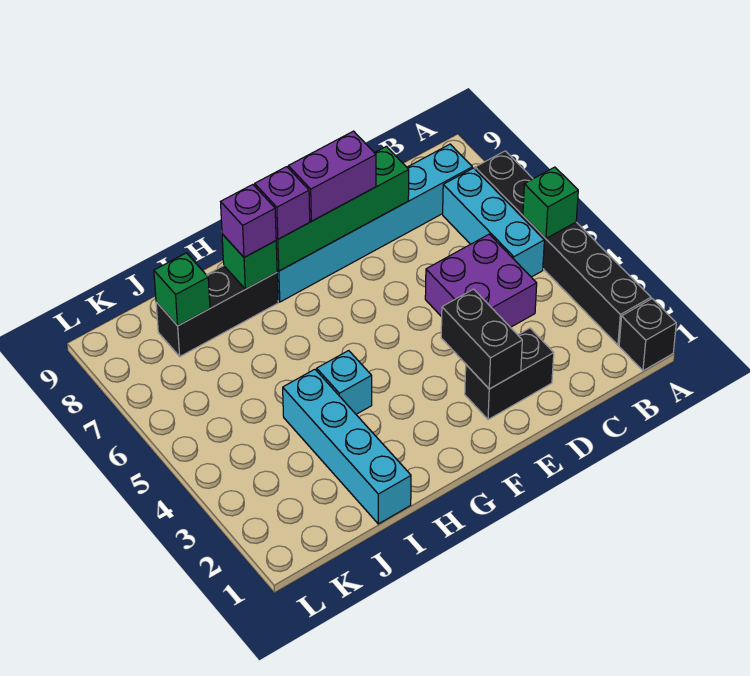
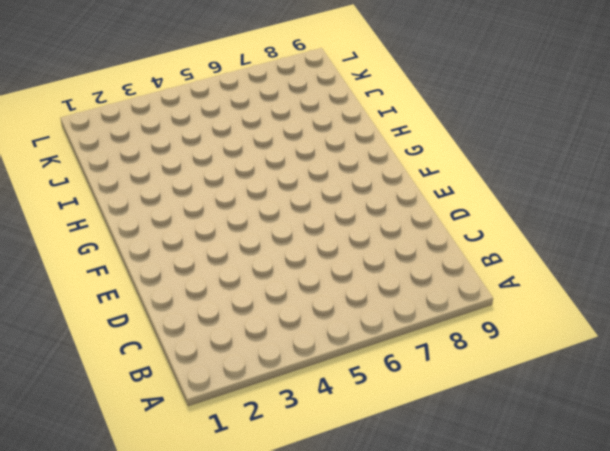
none -> black 1x1 brick [619,299,676,371]
none -> black 1x6 brick [475,151,651,345]
none -> cyan 1x3 brick [443,168,544,277]

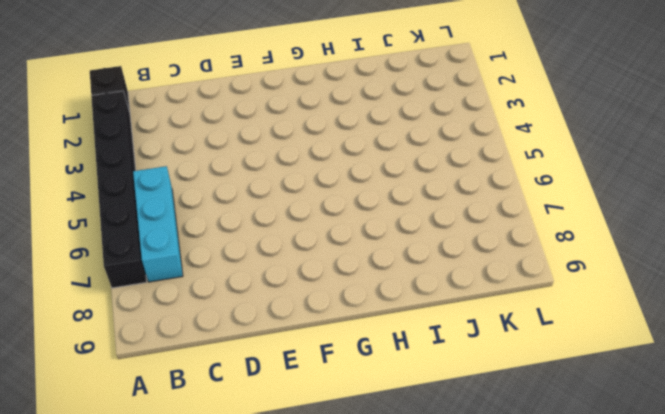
none -> cyan 1x6 brick [277,144,472,302]
none -> purple 2x2 brick [425,234,537,327]
none -> black 1x2 brick [465,328,554,419]

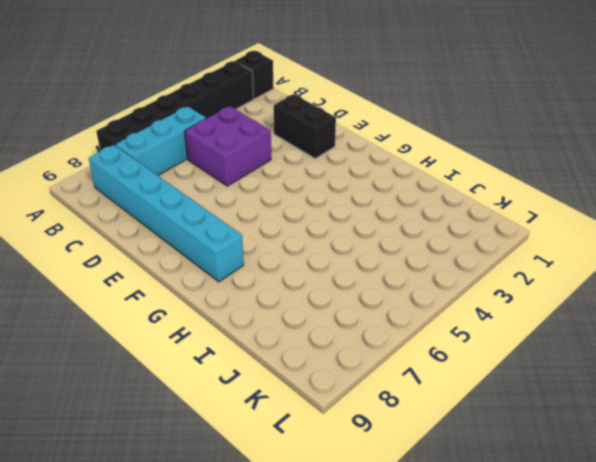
none -> cyan 1x1 brick [317,351,372,414]
none -> black 1x3 brick [156,266,278,356]
none -> cyan 1x4 brick [283,369,411,524]

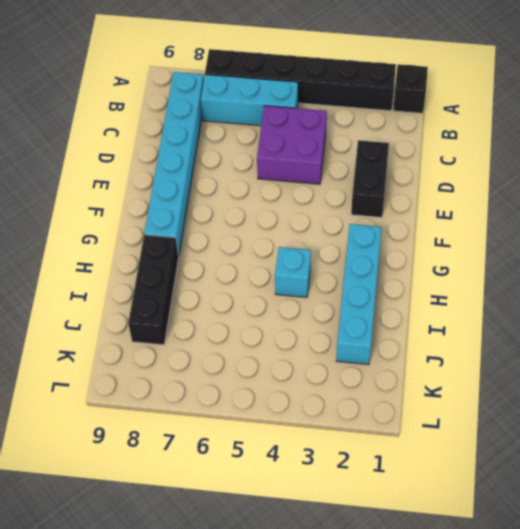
cyan 1x4 brick [336,224,382,365] -> cyan 1x4 brick turned to [283,369,411,524]
none -> green 1x1 brick [523,167,578,238]
none -> green 1x4 brick [276,146,409,271]
none -> black 1x2 brick [441,289,522,389]

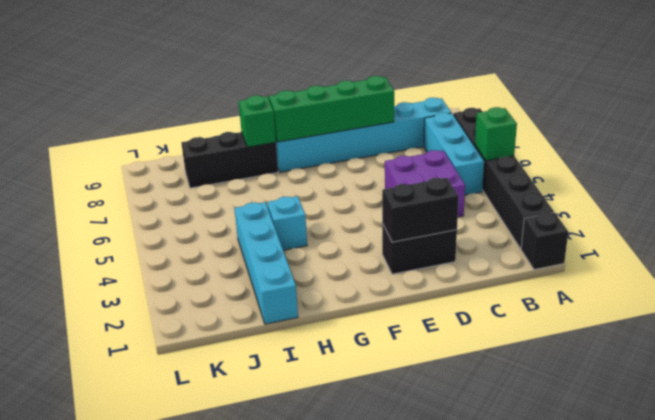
black 1x2 brick [382,178,459,242] -> black 1x2 brick turned to [441,289,522,389]
none -> green 1x1 brick [154,253,210,326]
none -> purple 1x2 brick [288,131,376,221]
none -> purple 1x1 brick [255,167,310,239]

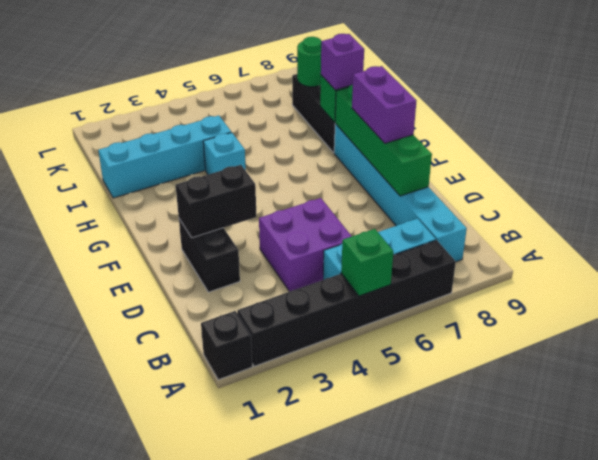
green 1x1 round brick [297,37,321,87] -> green 1x1 brick [154,253,210,326]
none -> purple 1x1 brick [255,167,310,239]

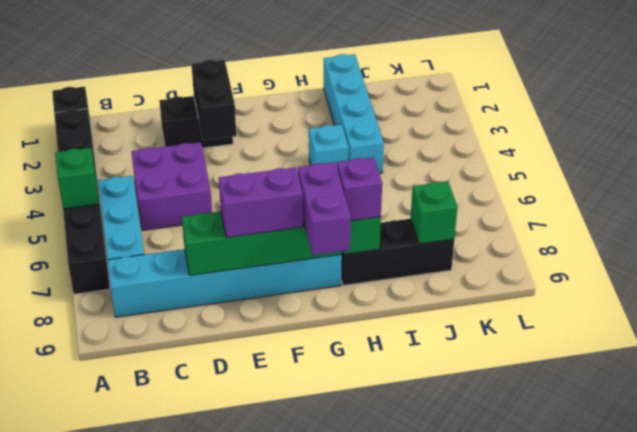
purple 1x2 brick [298,162,351,255] -> purple 1x1 brick [255,167,310,239]

